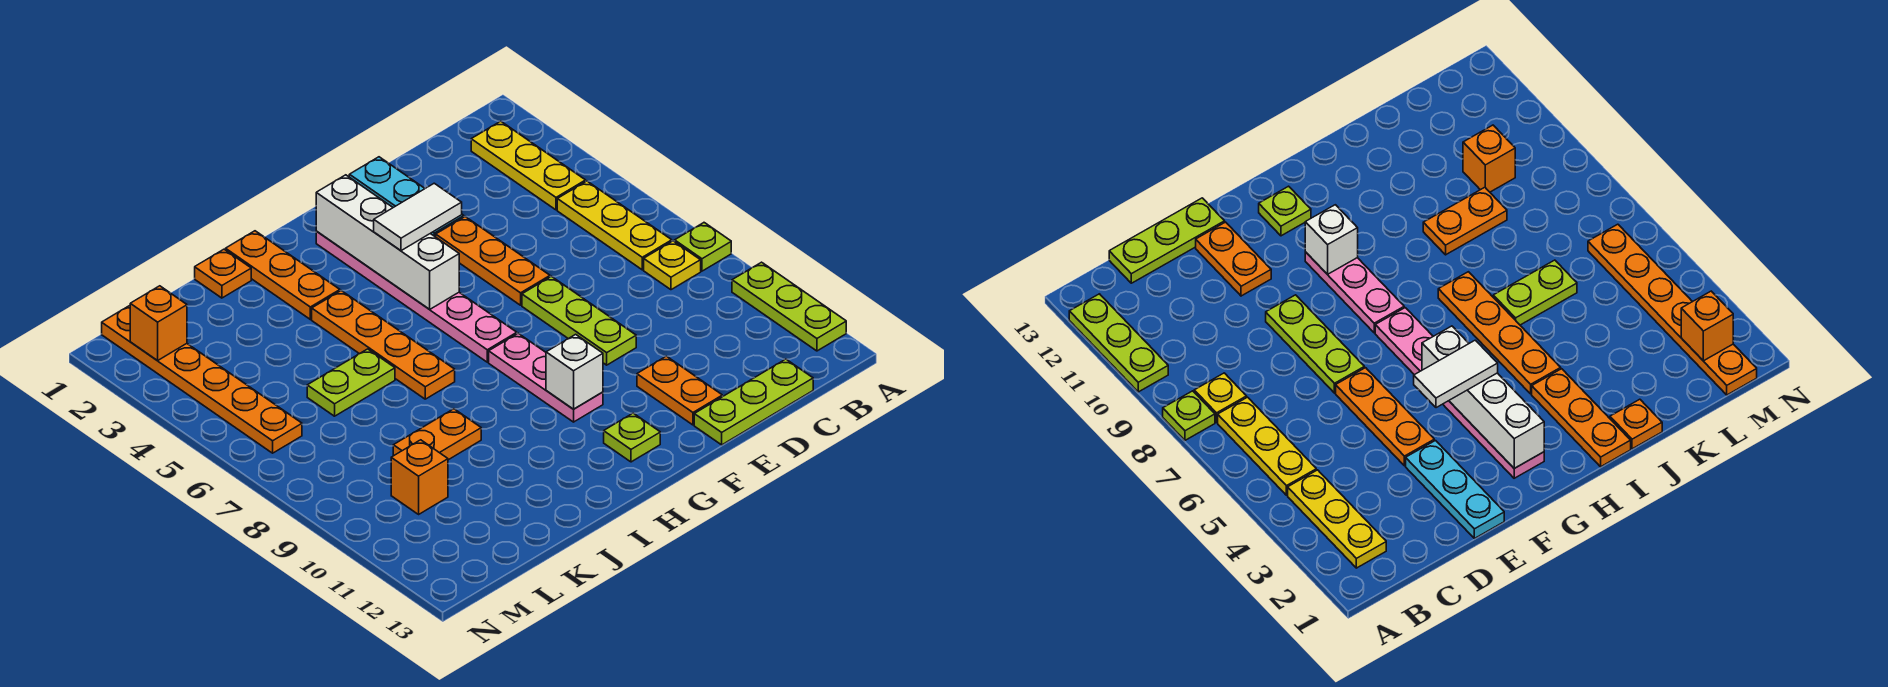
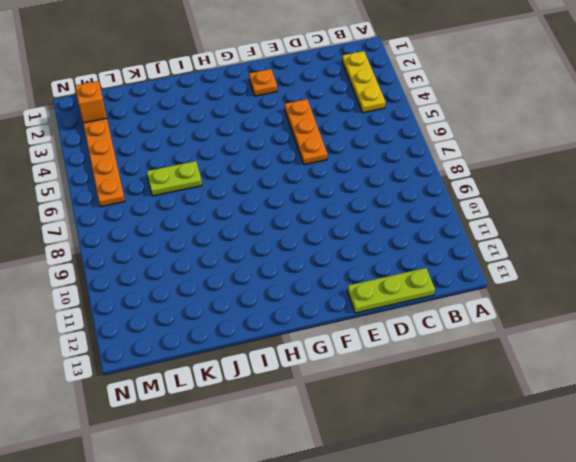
orange 1x1 plate [249,69,277,96] -> orange 1x1 plate moved to [195,249,251,298]
none -> lime 1x1 plate [675,223,731,271]
none -> lime 1x3 plate [732,262,846,351]
none -> yellow 1x3 plate [557,181,672,270]

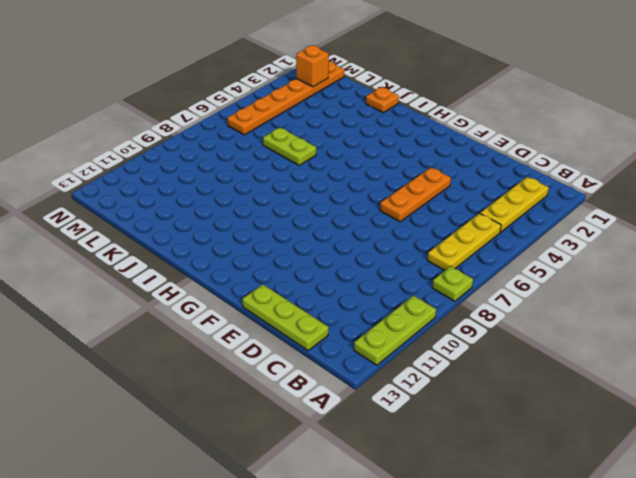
none -> yellow 1x1 plate [644,241,701,290]
none -> cyan 1x3 plate [349,157,464,237]
none -> lime 1x3 plate [522,276,636,365]

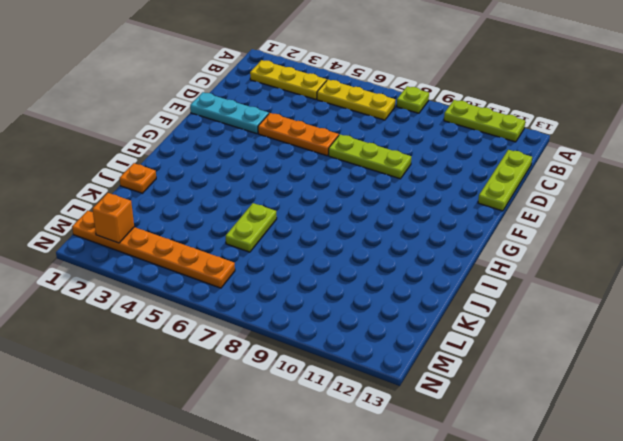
none -> yellow 1x1 plate [644,241,701,290]
none -> orange 1x2 plate [637,356,723,425]
none -> pink 1x6 plate [316,231,517,362]

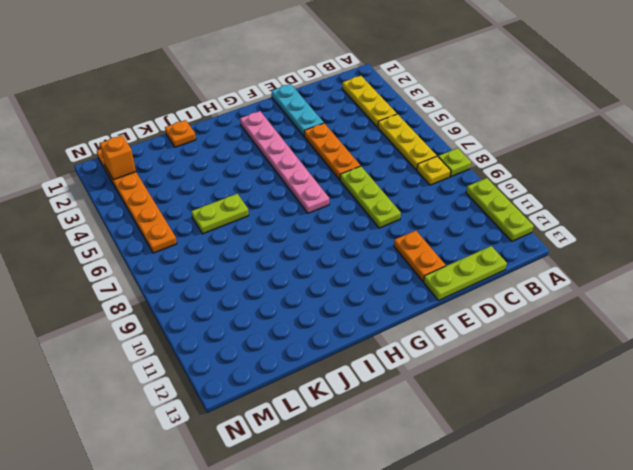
none -> pink 1x3 plate [489,333,603,422]
none -> lime 1x1 plate [604,413,660,462]
none -> orange 1x3 plate [226,231,340,319]

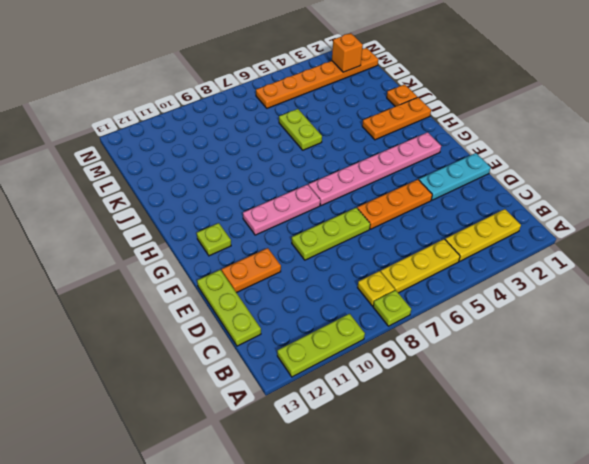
none -> orange 1x4 plate [312,291,455,399]
none -> orange 1x2 plate [393,409,481,460]
none -> orange 1x1 brick [391,440,448,514]

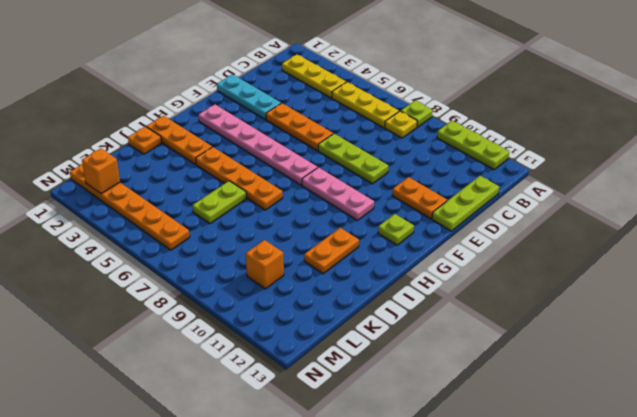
orange 1x2 plate [304,228,359,274] -> orange 1x2 plate moved to [393,409,481,460]
none -> white 1x4 brick [316,175,459,309]
none -> white 1x1 brick [546,334,603,409]
none -> white 1x2 tile [374,183,462,251]

